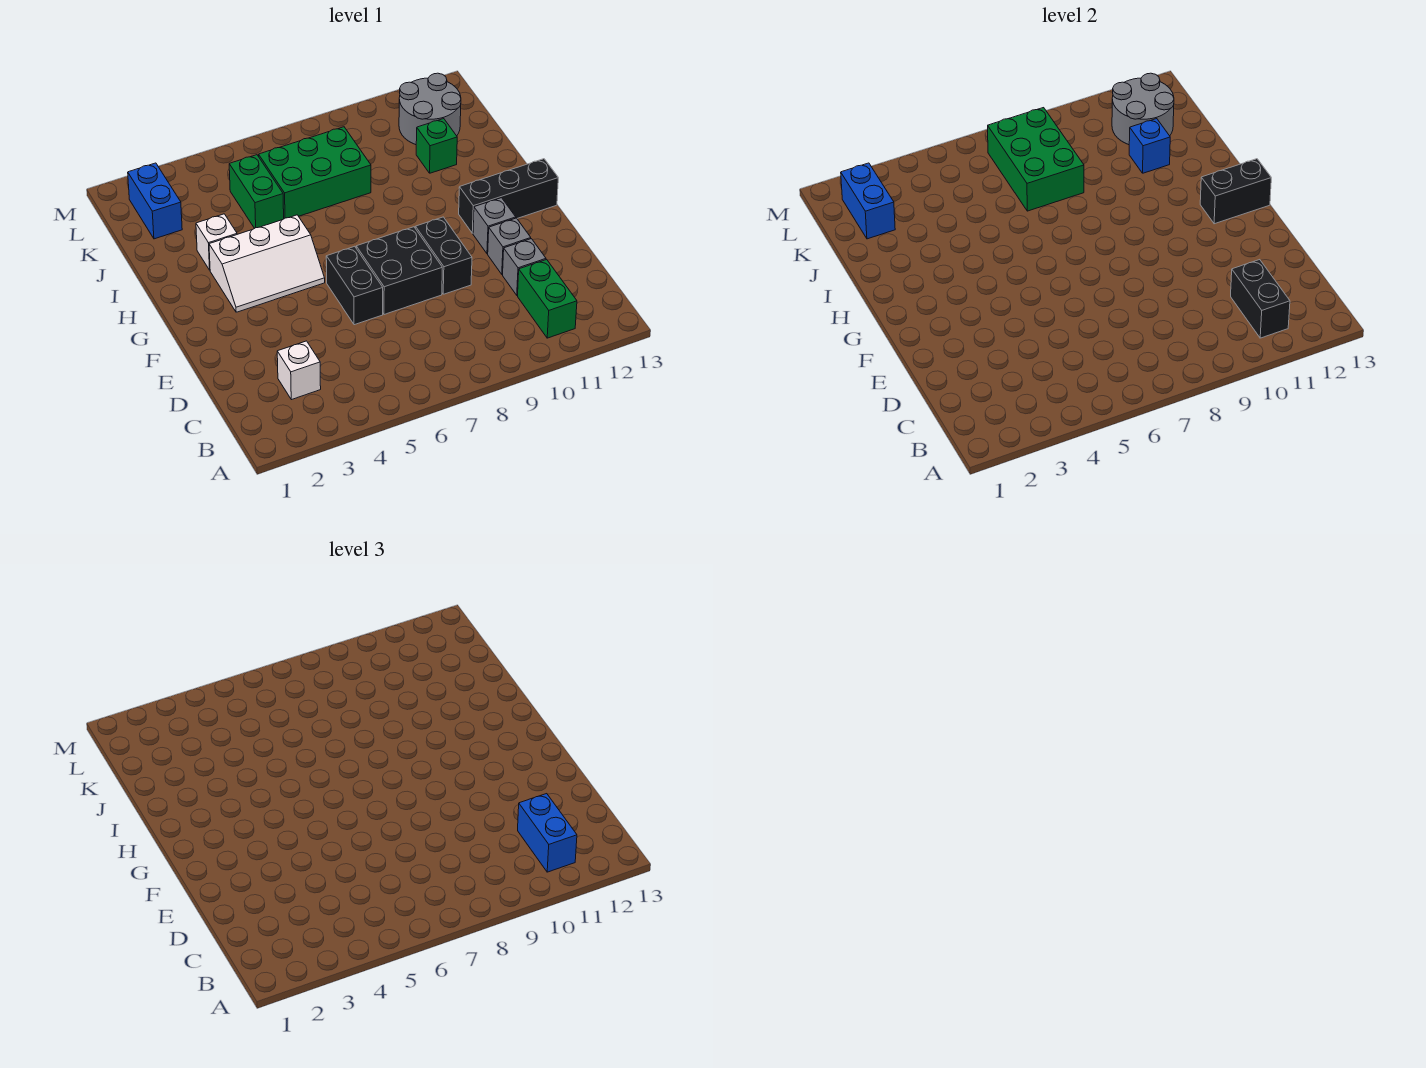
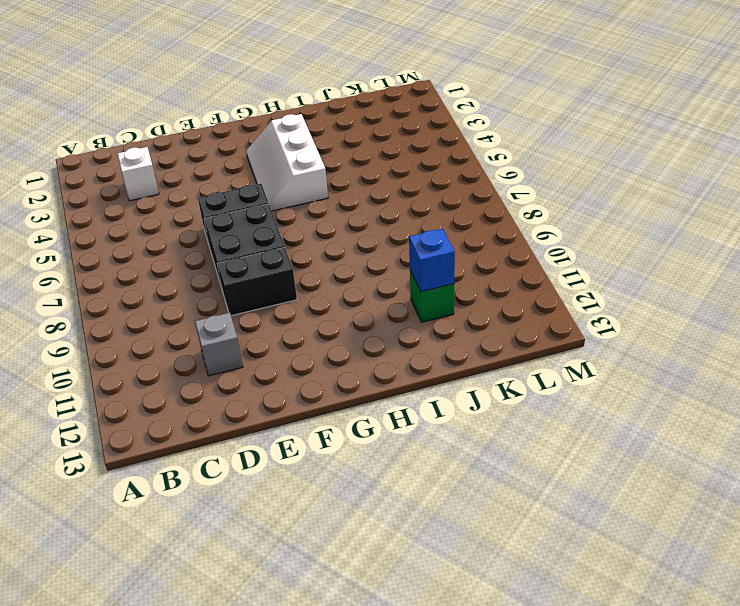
none -> green 1x2 brick [518,260,577,338]
none -> grey 1x1 brick [488,218,531,274]
none -> grey 1x1 brick [473,198,516,254]

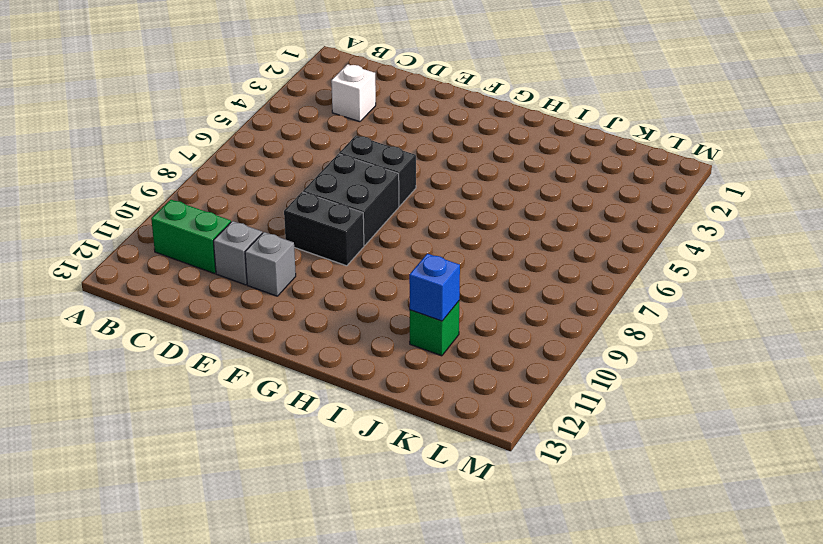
none -> grey 1x1 brick [473,198,516,254]
none -> white 2x3 slope [209,215,325,312]
none -> black 1x3 brick [459,159,558,233]

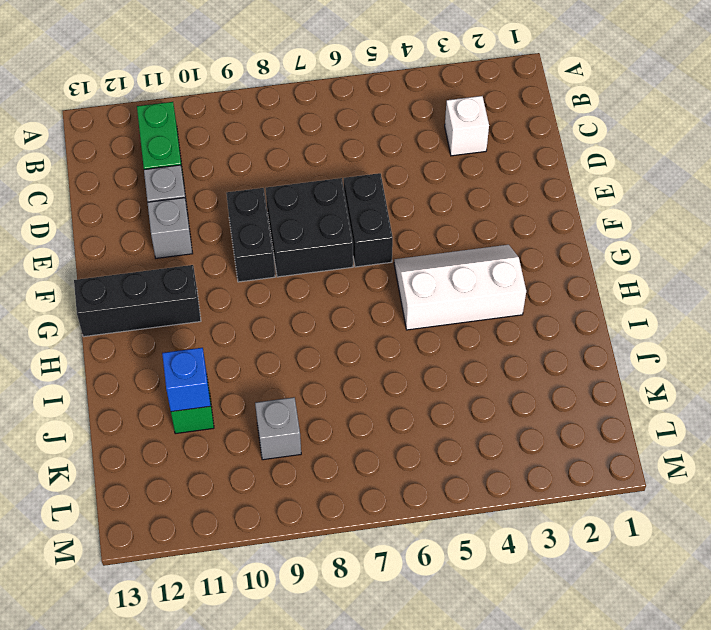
grey 1x1 brick [255,397,301,460] -> grey 1x1 brick moved to [473,198,516,254]
none -> white 1x1 brick [196,214,237,270]
none -> green 1x2 brick [229,155,284,228]
none -> green 2x3 brick [259,127,371,219]

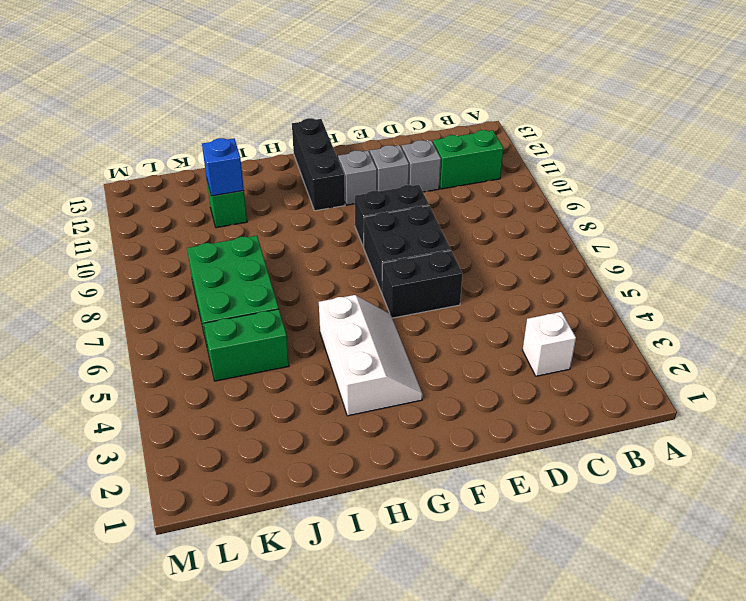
none -> white 1x1 brick [196,214,237,270]
none -> blue 1x2 brick [128,163,182,239]
none -> grey 2x2 round brick [399,73,461,145]

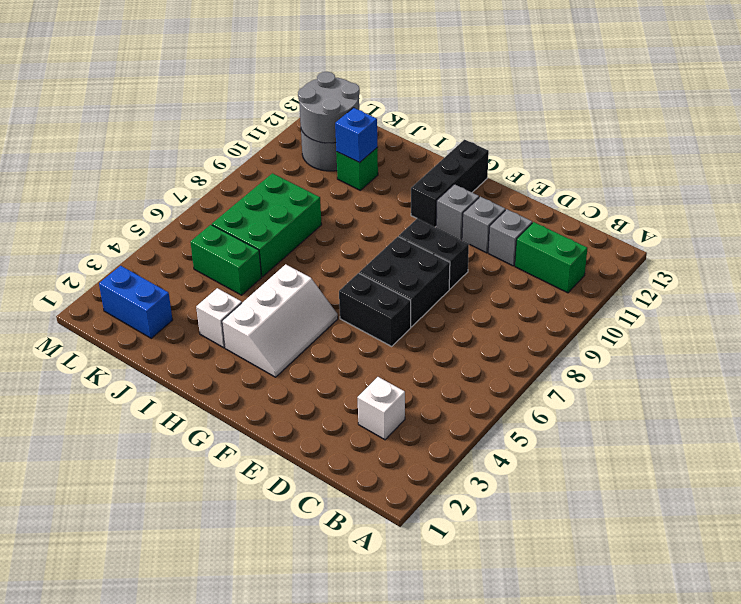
none -> black 1x2 brick [1231,260,1290,338]
none -> black 1x2 brick [1200,159,1271,224]
none -> green 2x3 brick [988,108,1084,211]

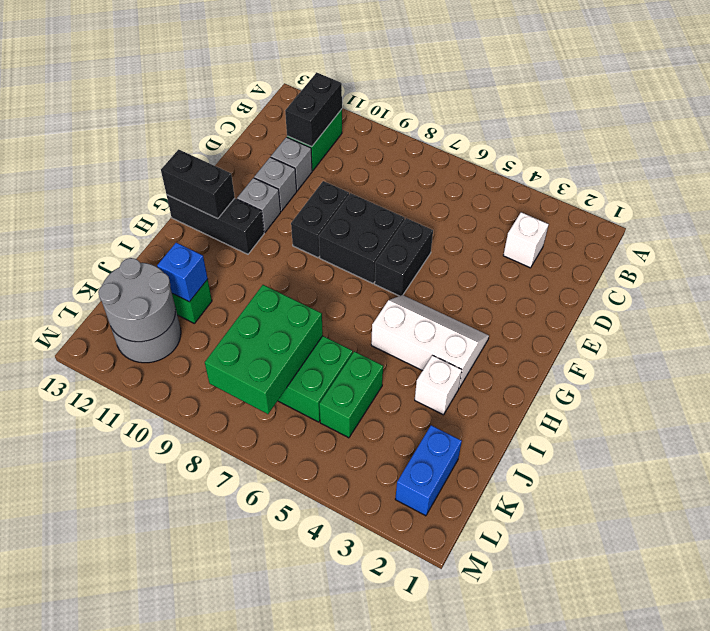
none -> blue 1x2 brick [841,163,895,239]
none -> blue 1x2 brick [518,794,577,872]

